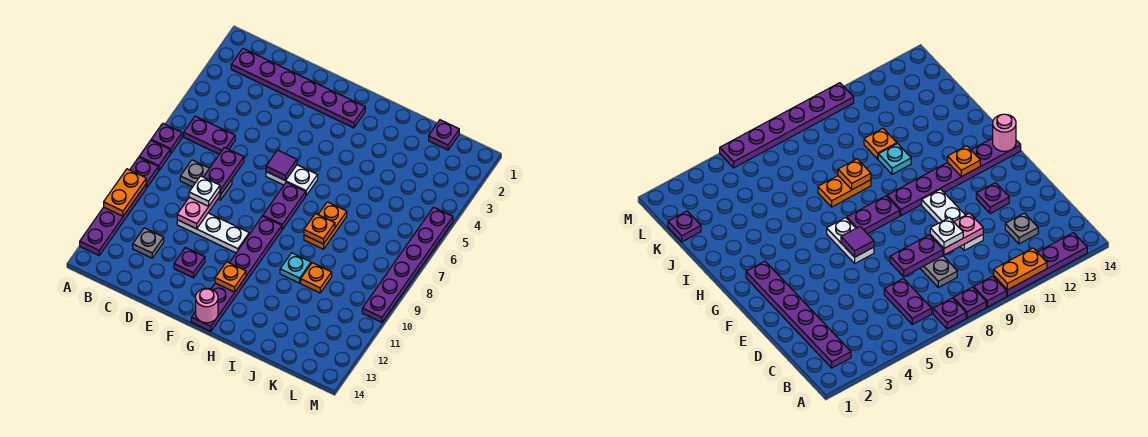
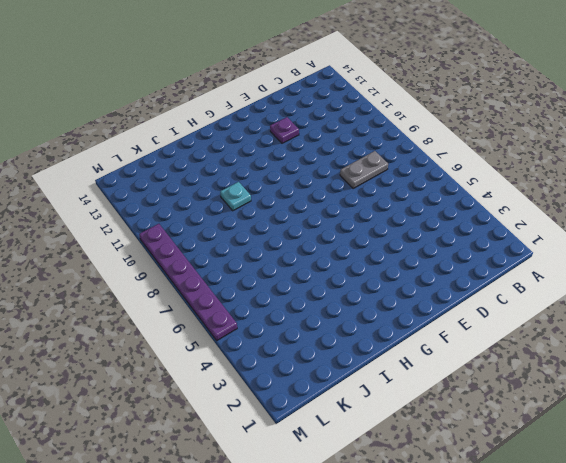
none -> purple 1x1 plate [151,123,182,154]
none -> purple 1x1 plate [139,140,170,171]
none -> purple 1x1 plate [130,158,158,188]

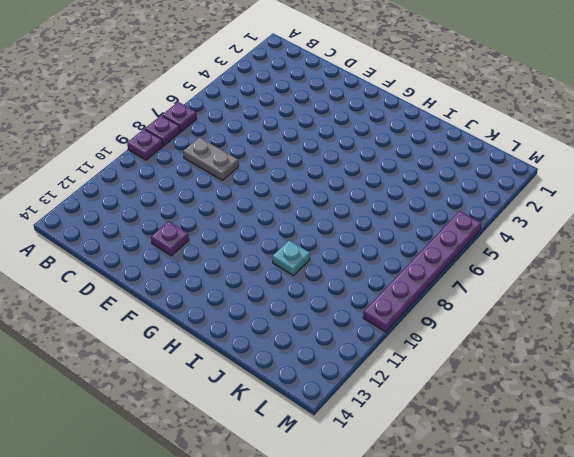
none -> purple 1x4 plate [80,185,146,255]
none -> purple 1x6 plate [231,49,365,128]
none -> purple 1x2 plate [184,116,235,154]

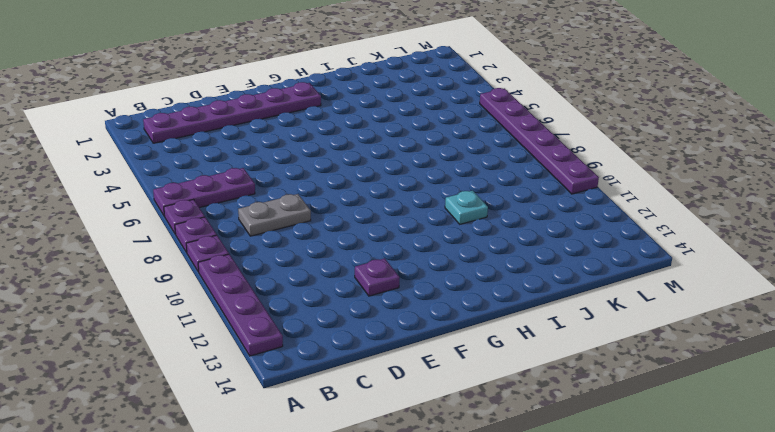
purple 1x3 plate [153,168,255,216] -> purple 1x2 plate [184,116,235,154]
none -> grey 1x1 plate [133,228,164,258]
none -> white 1x3 plate [177,213,249,253]
none -> white 1x2 plate [266,165,318,195]

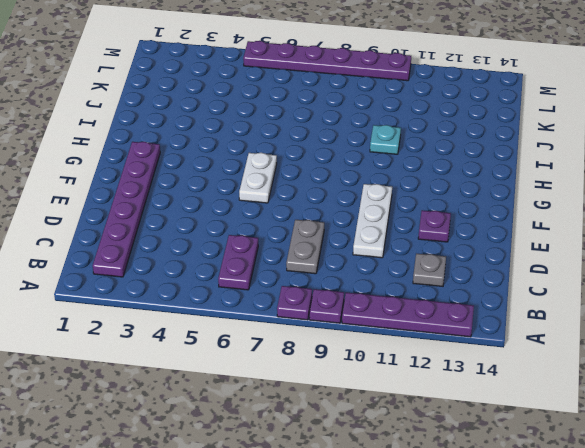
none -> purple 1x1 plate [151,123,182,154]
none -> purple 1x2 plate [263,182,306,229]
none -> purple 1x6 plate [191,216,282,331]

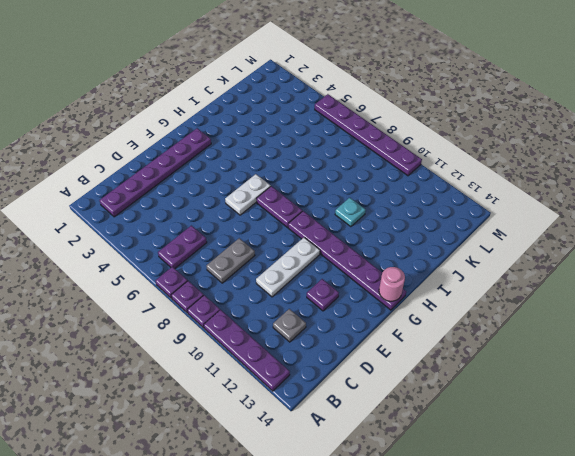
none -> orange 1x2 plate [304,202,347,249]
none -> orange 1x1 plate [301,263,332,293]
none -> purple 1x1 plate [429,120,459,150]

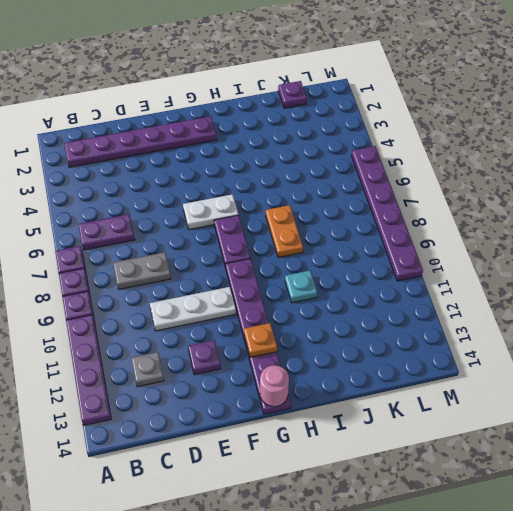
none -> orange 1x1 plate [301,263,332,293]
none -> orange 1x2 plate [104,169,146,216]
none -> purple 1x2 plate [204,147,244,195]

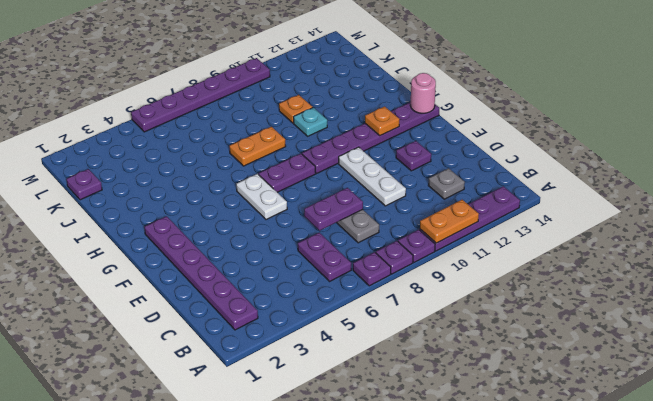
none -> pink 1x2 plate [177,191,220,229]
none -> purple 1x1 tile [266,150,297,181]
none -> orange 1x1 plate [304,214,335,244]

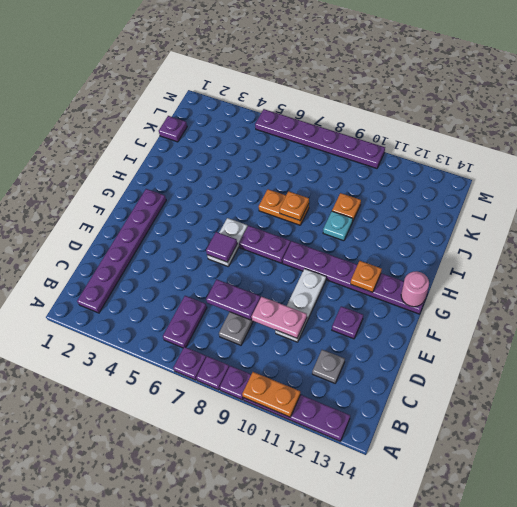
none -> white 1x1 plate [189,176,220,206]

